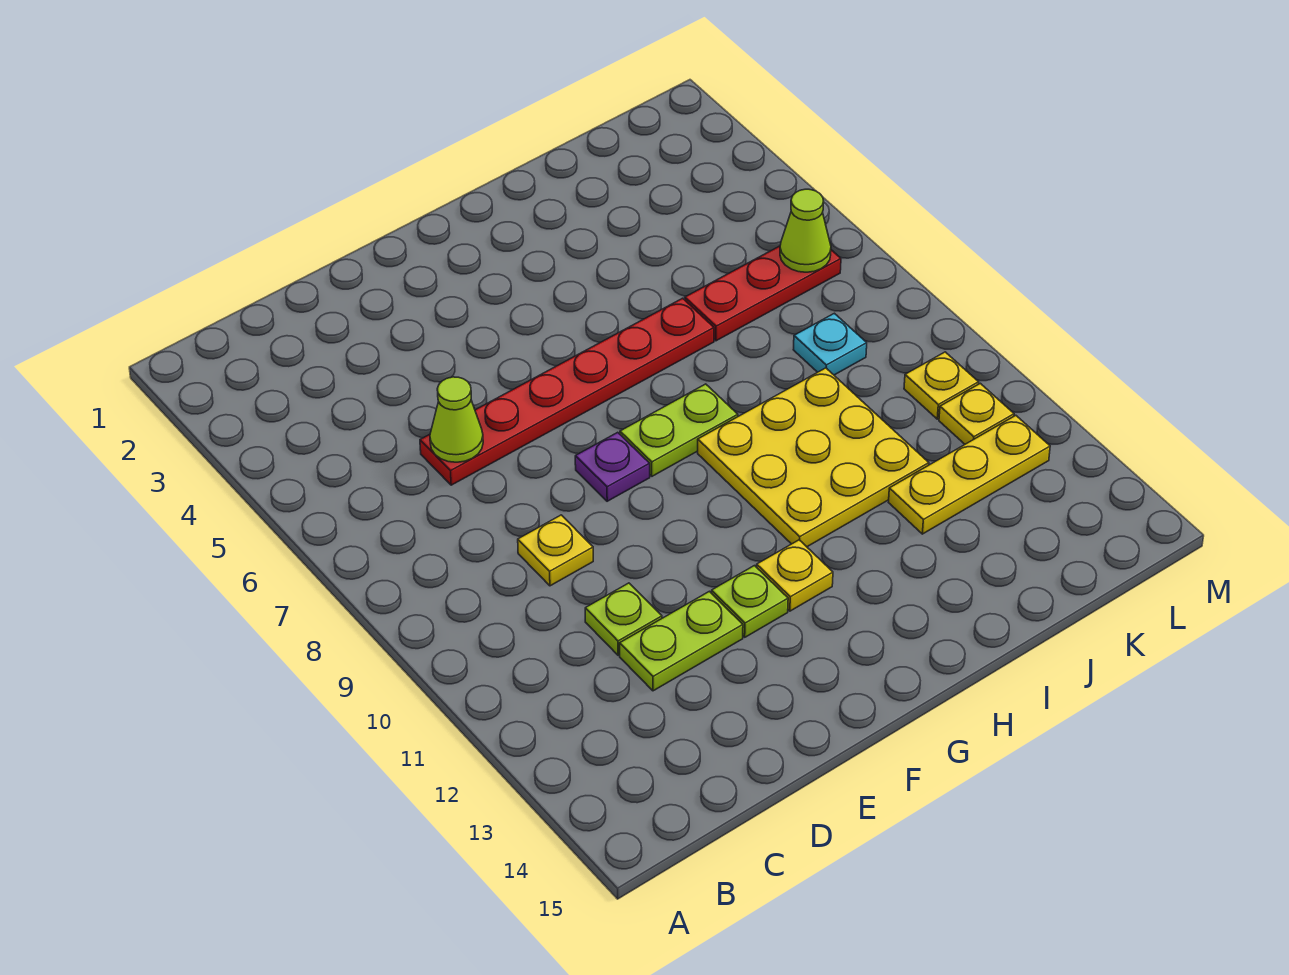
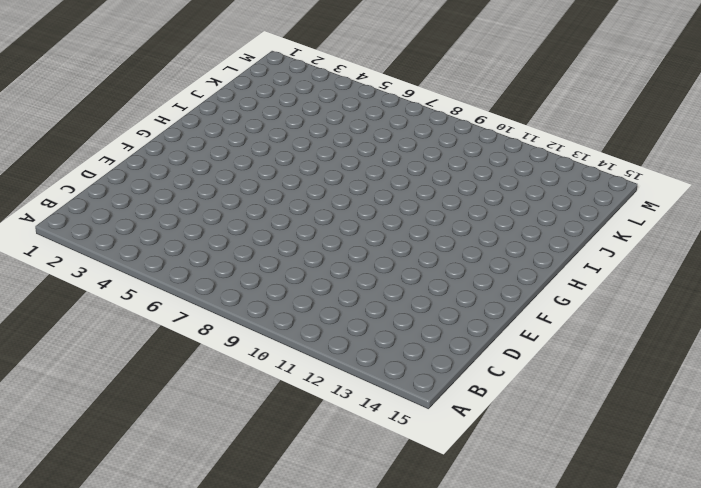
none -> red 1x6 plate [420,298,714,485]
none -> yellow 1x1 plate [518,515,593,586]
none -> lime 1x1 plate [585,583,662,655]

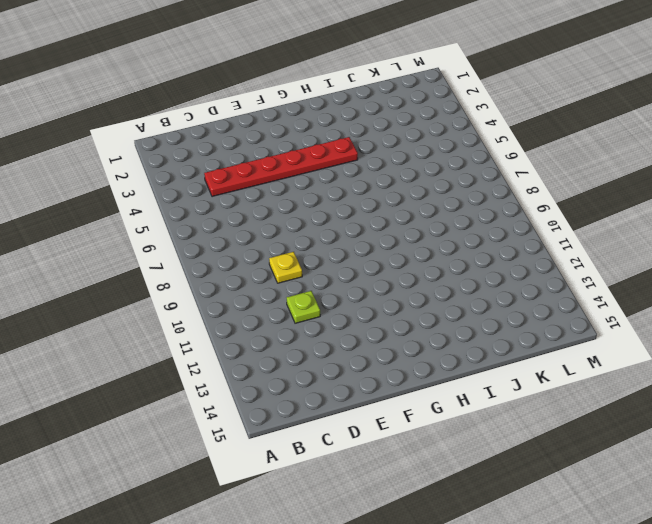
red 1x6 plate [204,137,358,197] -> red 1x6 plate moved to [420,298,714,485]
none -> lime 1x2 plate [620,591,743,691]
none -> purple 1x1 plate [575,432,650,501]
none -> lime 1x1 plate [711,566,788,637]

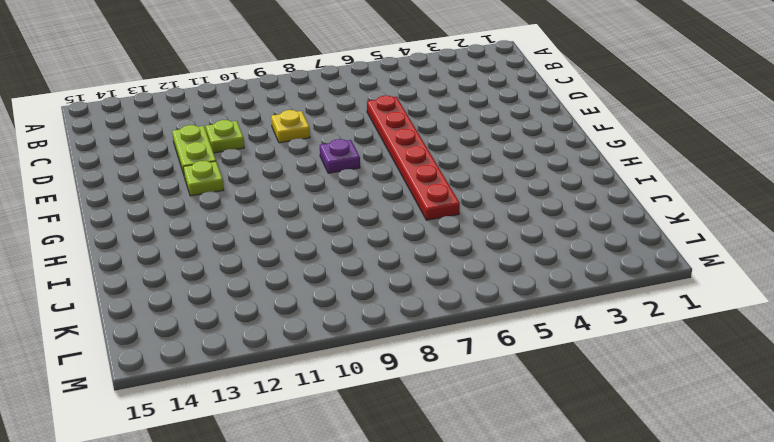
none -> lime 1x2 plate [620,384,738,476]
none -> yellow 1x1 plate [757,540,833,611]
none -> yellow 3x3 plate [698,368,929,547]

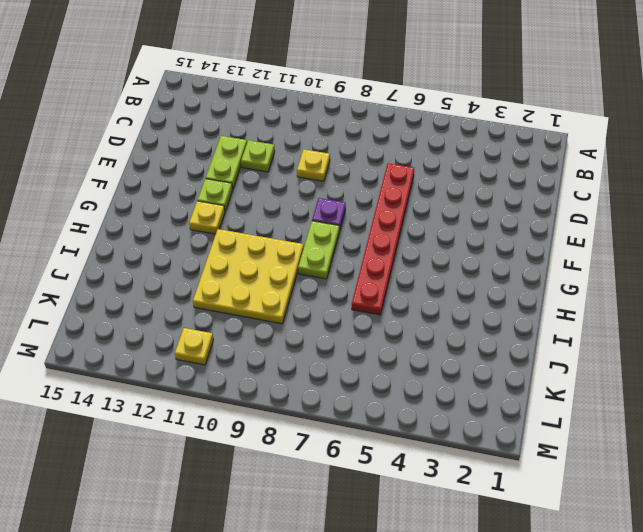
none -> red 1x3 plate [685,246,841,341]
none -> yellow 1x3 plate [889,415,1050,534]
none -> cyan 1x1 plate [793,313,867,375]

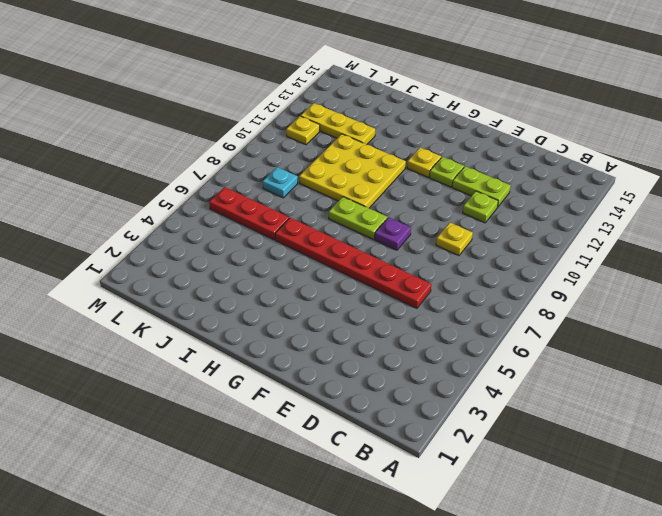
none -> yellow 1x1 plate [904,352,979,419]
none -> lime 1x1 cone [430,377,483,462]
none -> lime 1x1 cone [780,189,831,272]

